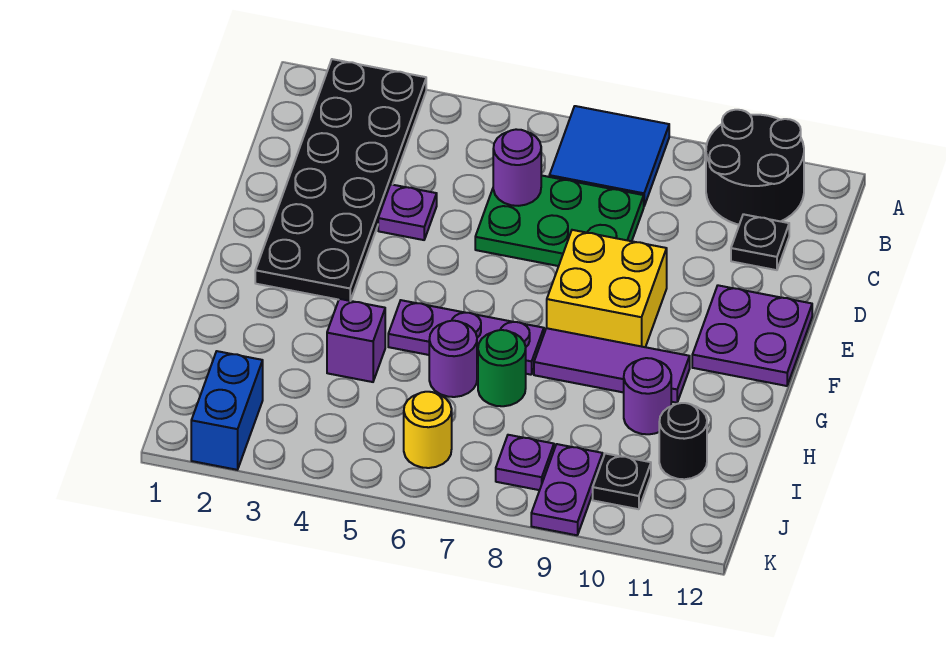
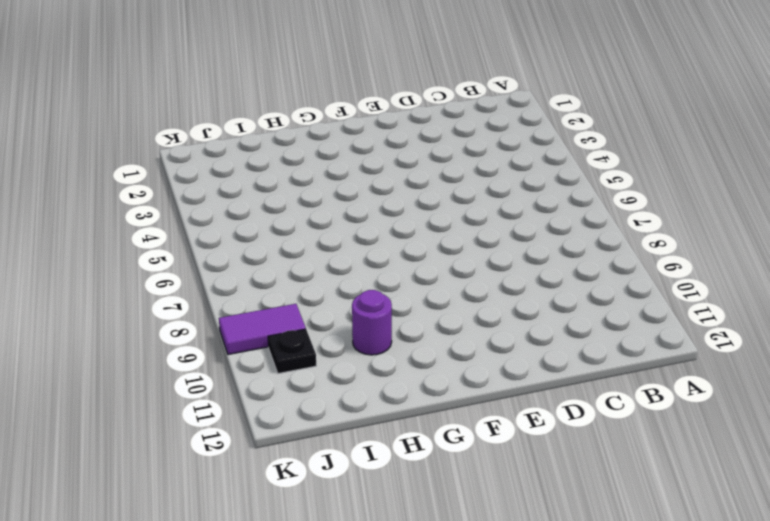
purple 1x2 tile [219,304,306,354] -> purple 1x2 plate [531,444,603,535]
none -> black 2x6 plate [255,59,426,301]
none -> blue 2x2 tile [549,106,669,206]
none -> black 2x2 round brick [706,110,804,225]

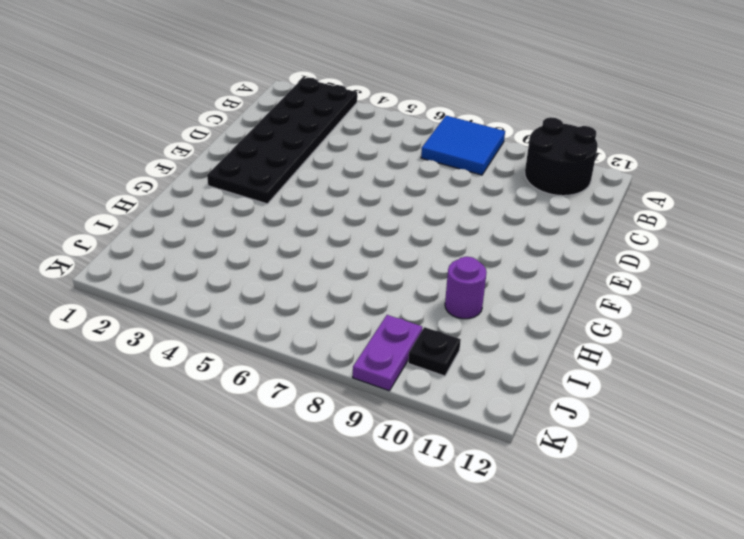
none -> green 2x3 plate [475,175,644,266]
none -> black 1x1 plate [731,214,789,270]
none -> purple 1x1 plate [378,184,437,240]

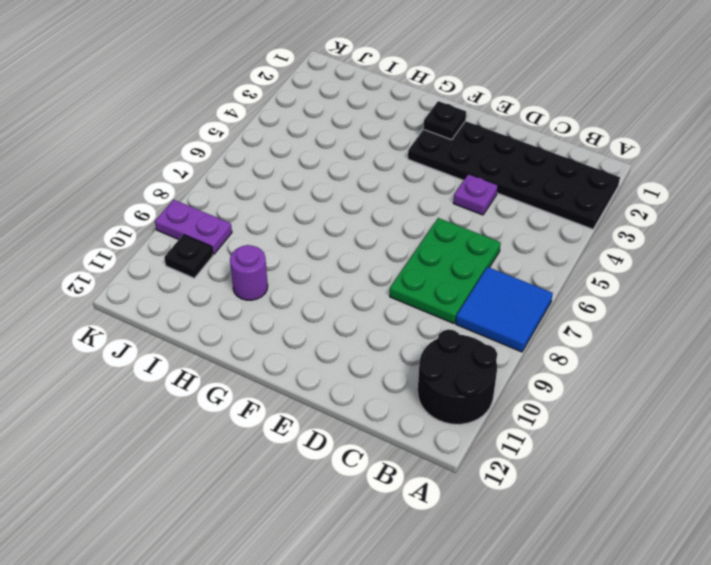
black 1x1 plate [423,101,466,140] -> black 1x1 plate moved to [731,214,789,270]
none -> yellow 2x2 brick [547,230,667,347]
none -> purple 2x2 plate [692,285,812,386]
none -> purple 1x3 plate [388,300,544,375]

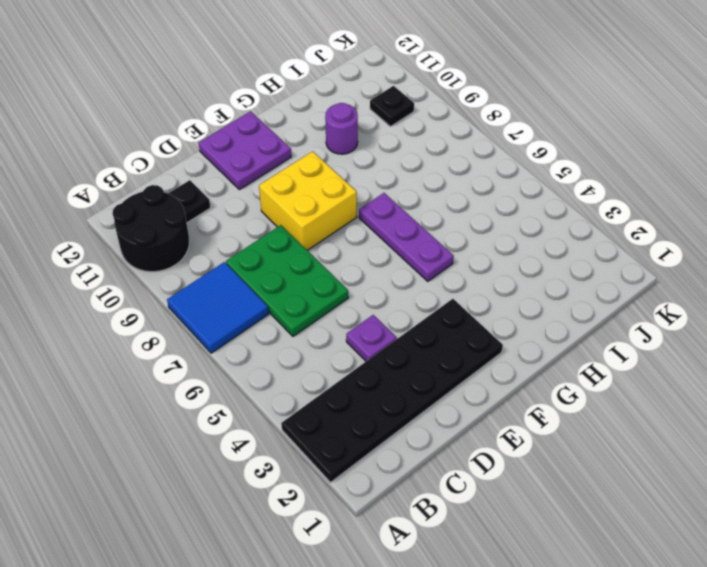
none -> purple 1x3 tile [534,328,690,403]
none -> purple 1x1 brick [327,299,385,382]
none -> purple 1x1 round brick [429,321,477,397]

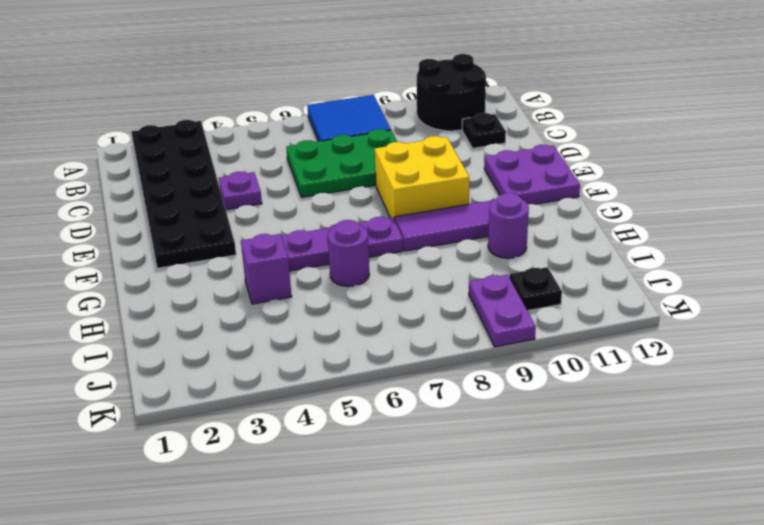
none -> green 1x1 round brick [478,330,526,406]
none -> black 1x1 round brick [659,403,707,479]
none -> blue 1x2 brick [191,351,263,470]

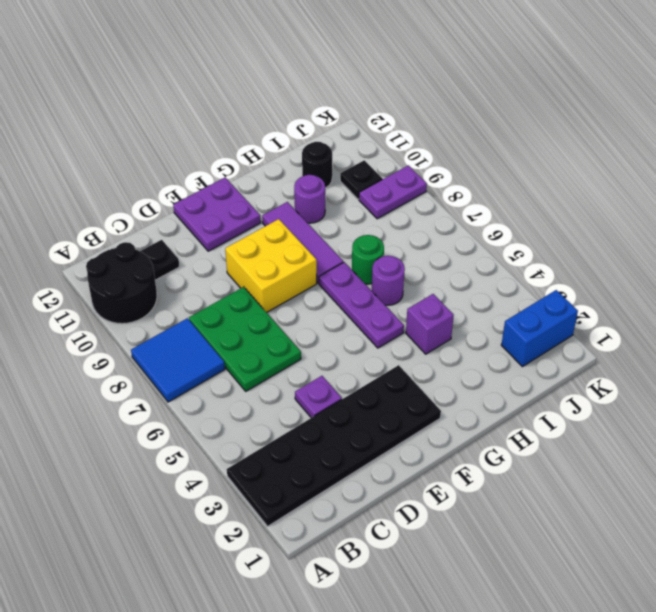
none -> yellow 1x1 round brick [404,392,452,468]
none -> purple 1x1 plate [496,435,554,490]
none -> purple 1x1 round brick [493,129,541,206]

